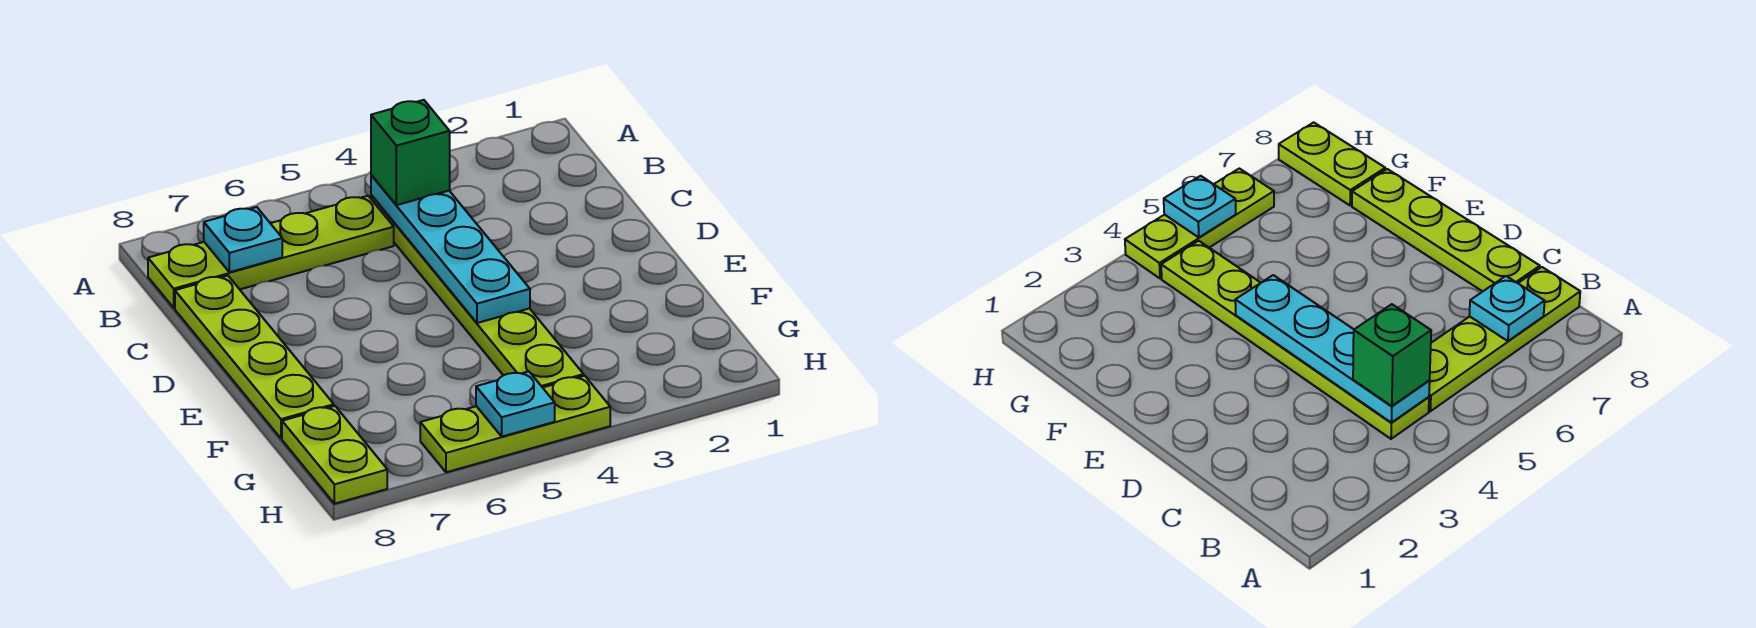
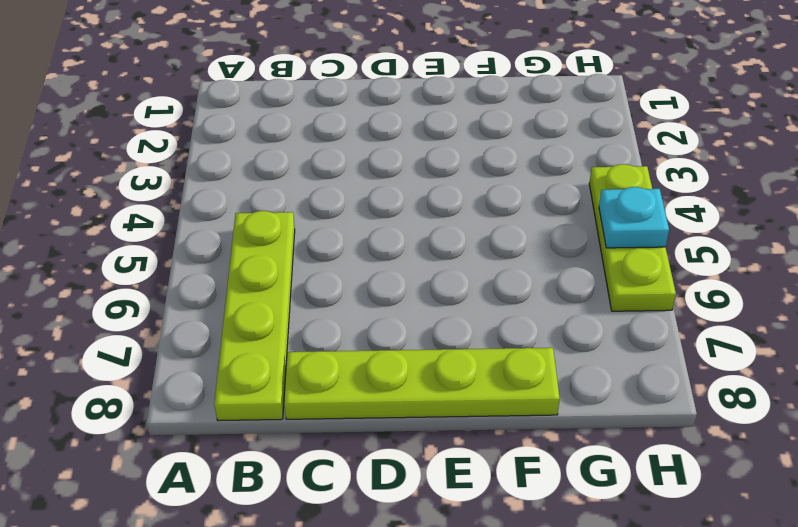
none -> lime 1x6 plate [371,195,584,388]
none -> lime 1x2 plate [282,406,387,504]

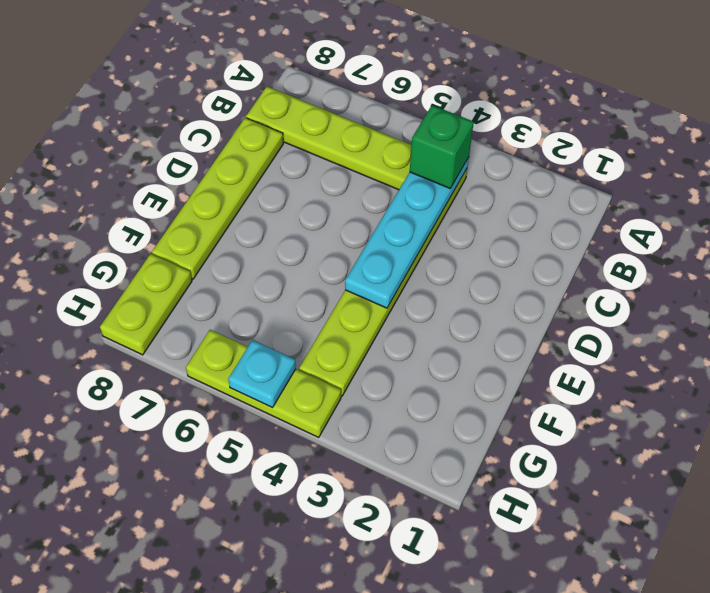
none -> cyan 1x1 plate [204,207,282,272]

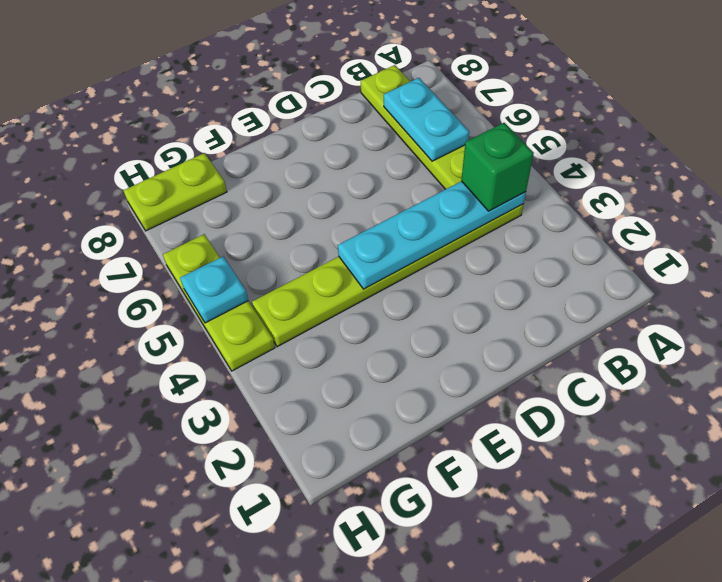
cyan 1x2 plate [384,78,469,161] -> cyan 1x1 plate [204,207,282,272]
none -> lime 1x4 plate [175,275,334,438]

